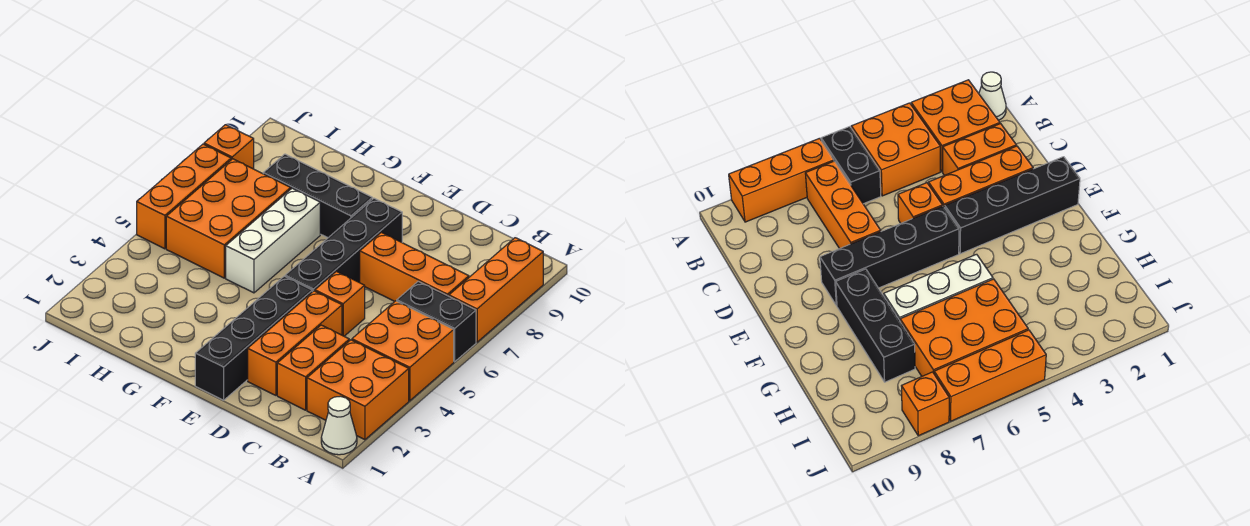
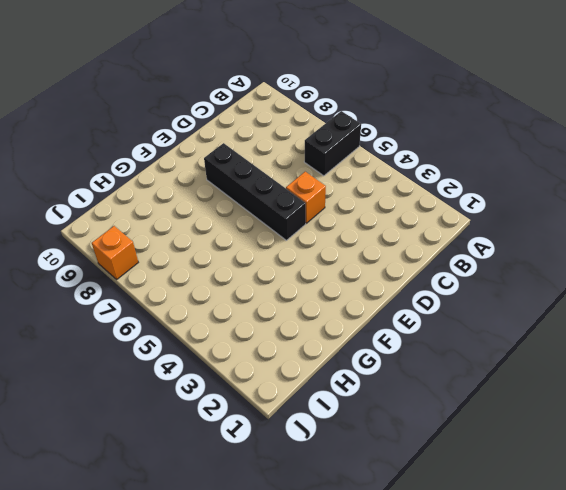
none -> white 1x1 cone [321,396,357,455]
none -> orange 2x2 brick [307,340,409,440]
none -> orange 2x2 brick [352,301,454,401]

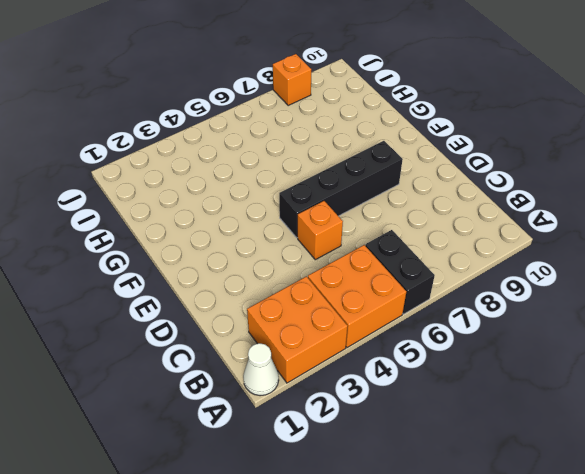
none -> orange 1x3 brick [449,238,543,342]
none -> orange 1x3 brick [360,232,469,301]
none -> orange 1x2 brick [277,325,349,410]

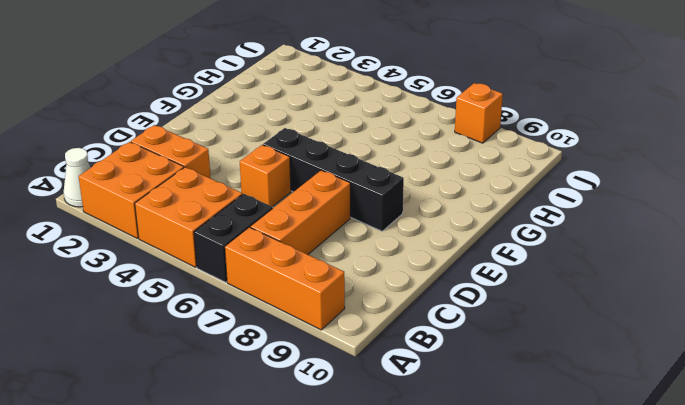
none -> orange 1x3 brick [248,291,342,395]
none -> black 1x4 brick [195,276,312,400]
none -> black 1x3 brick [263,154,372,238]

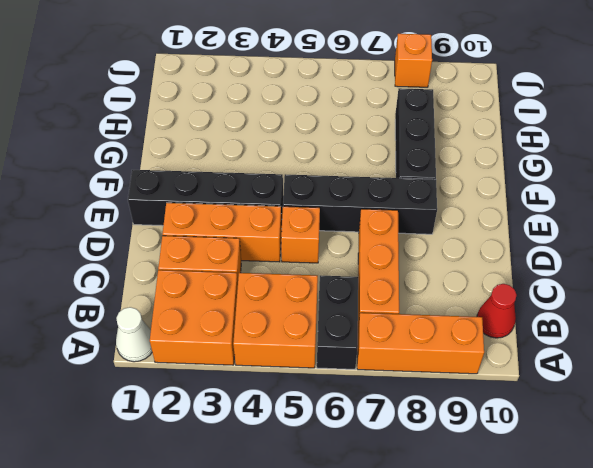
red 1x1 cone [477,284,517,338] -> none
none -> white 1x3 brick [226,188,320,293]
none -> orange 2x3 brick [166,159,291,278]
none -> orange 1x3 brick [137,144,231,249]

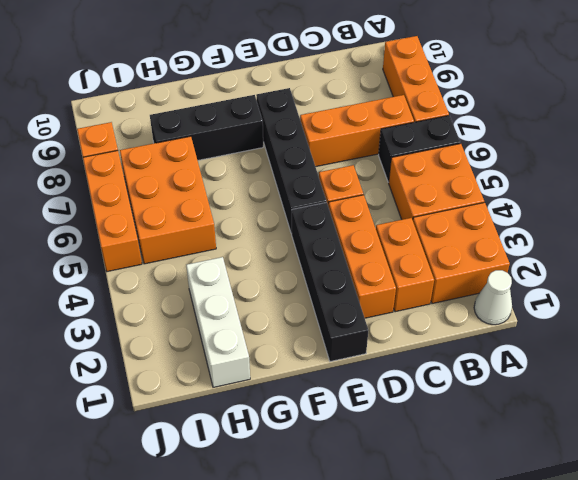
white 1x3 brick [186,257,250,387] -> white 1x3 brick moved to [226,188,320,293]

